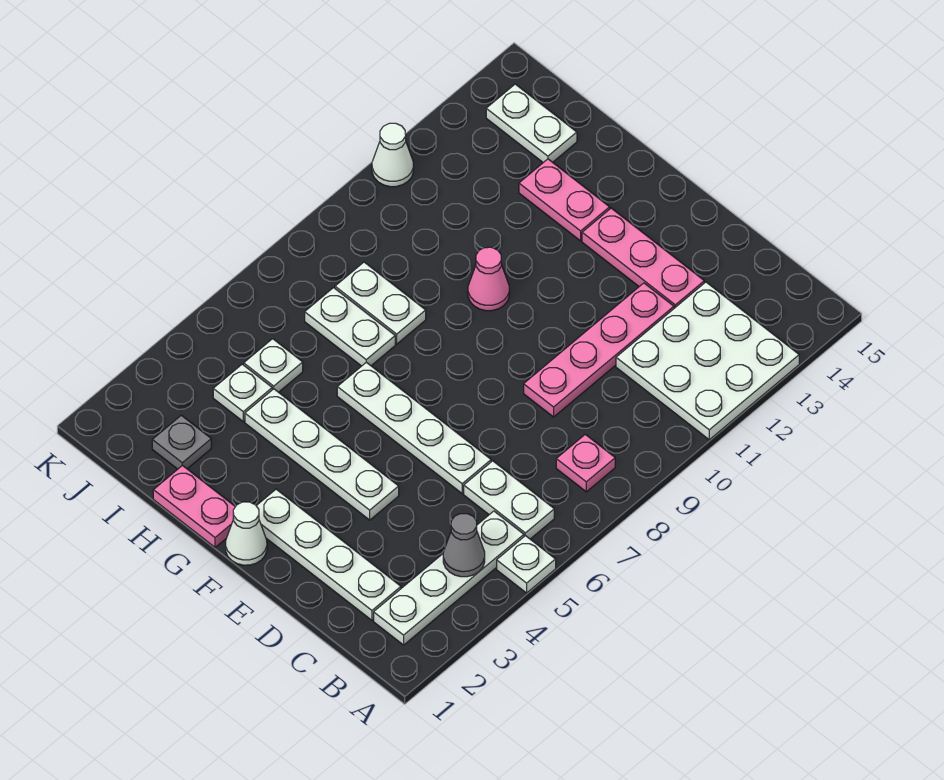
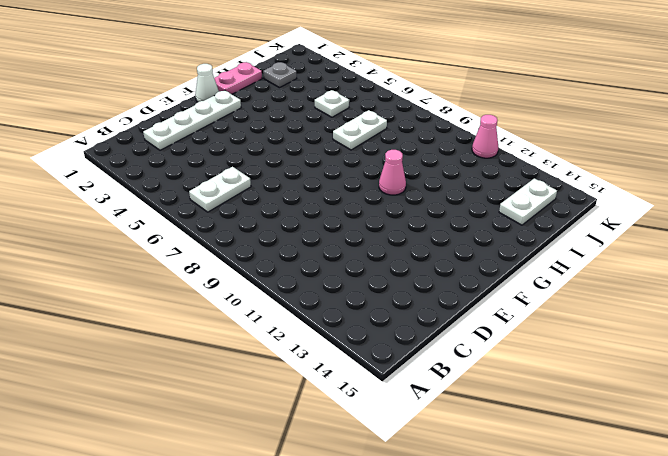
pink 1x1 cone [472,115,499,158] -> white 1x1 cone [372,123,413,187]
none -> white 1x1 plate [497,536,556,593]
none -> white 3x3 plate [616,282,799,440]
none -> white 1x4 plate [374,511,524,645]

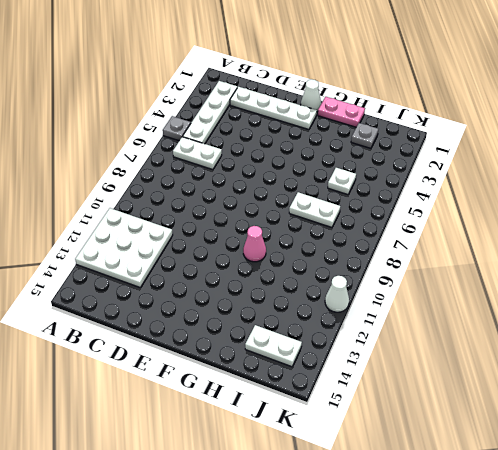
grey 1x1 plate [163,116,191,141] -> white 1x1 plate [497,536,556,593]
none -> pink 1x1 plate [556,434,615,492]
none -> white 1x4 plate [337,362,491,493]
none -> pink 1x4 plate [524,283,674,417]

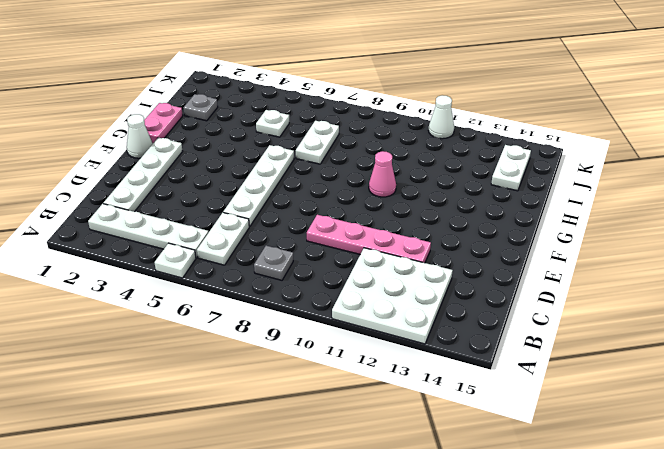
grey 1x1 plate [254,246,293,280] -> pink 1x1 plate [556,434,615,492]
none -> pink 1x3 plate [582,208,704,308]
none -> white 1x4 plate [245,389,399,520]
none -> pink 1x2 plate [519,159,610,241]

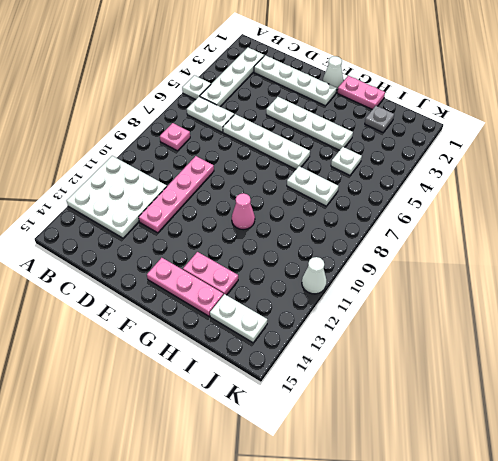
pink 1x3 plate [147,258,223,316] -> pink 1x3 plate moved to [582,208,704,308]
none -> white 1x2 plate [335,262,426,344]
none -> white 1x1 plate [213,364,272,421]
none -> grey 1x1 cone [443,514,485,577]

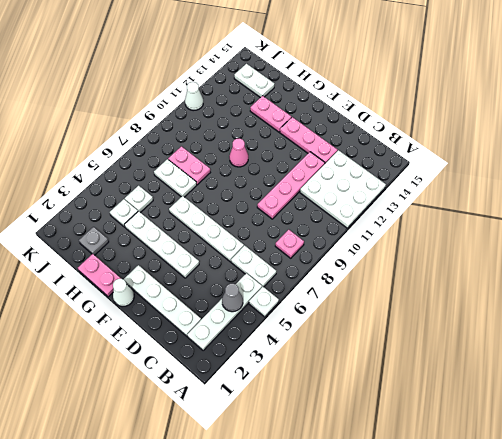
pink 1x2 plate [168,146,210,185] -> white 1x2 plate [335,262,426,344]

